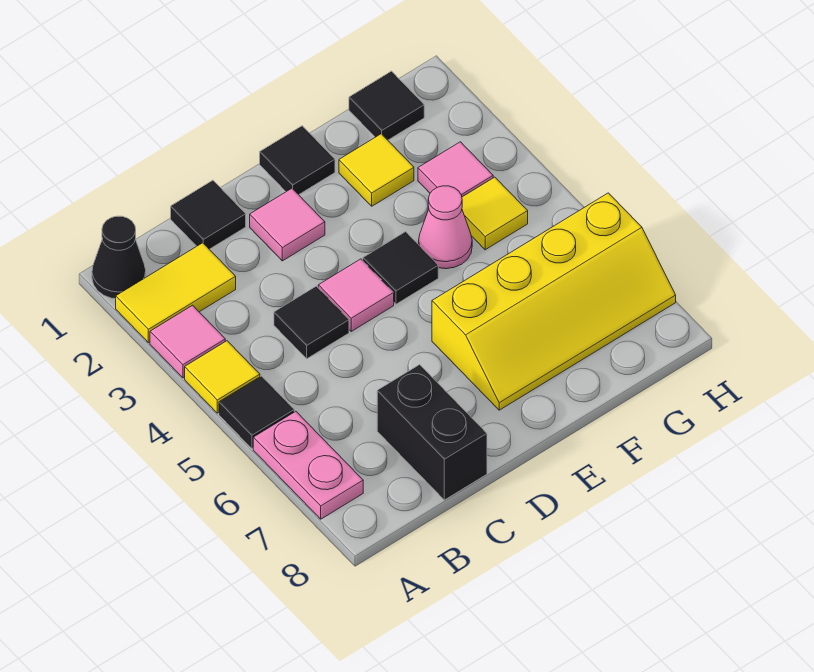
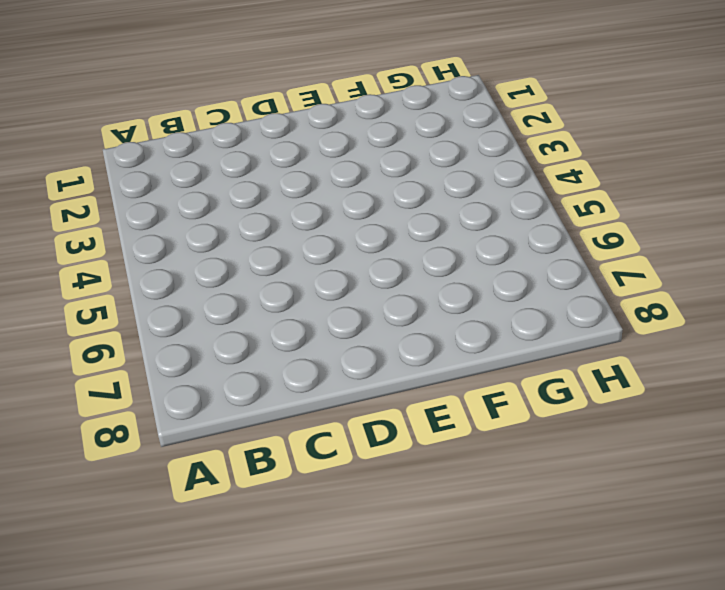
none -> black 1x1 cone [92,216,146,299]
none -> yellow 1x2 tile [116,243,236,343]
none -> pink 1x1 tile [150,305,225,378]

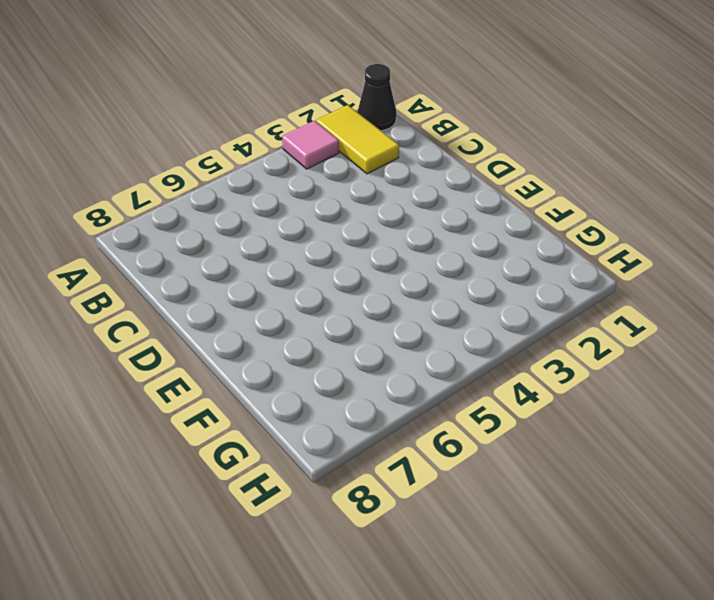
none -> yellow 1x1 tile [185,341,260,413]
none -> black 1x1 tile [219,376,294,448]
none -> pink 1x2 plate [253,411,363,519]

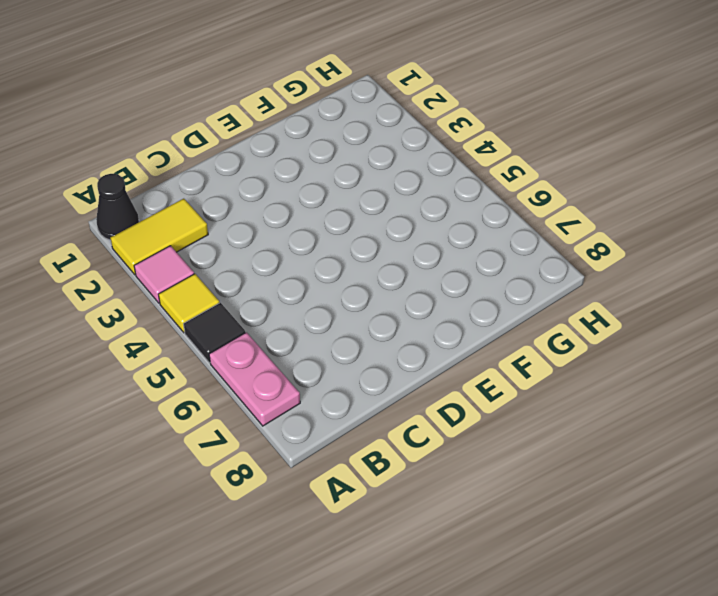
none -> black 1x1 tile [171,180,246,249]
none -> black 1x1 tile [274,286,349,359]
none -> black 1x2 brick [377,365,487,500]

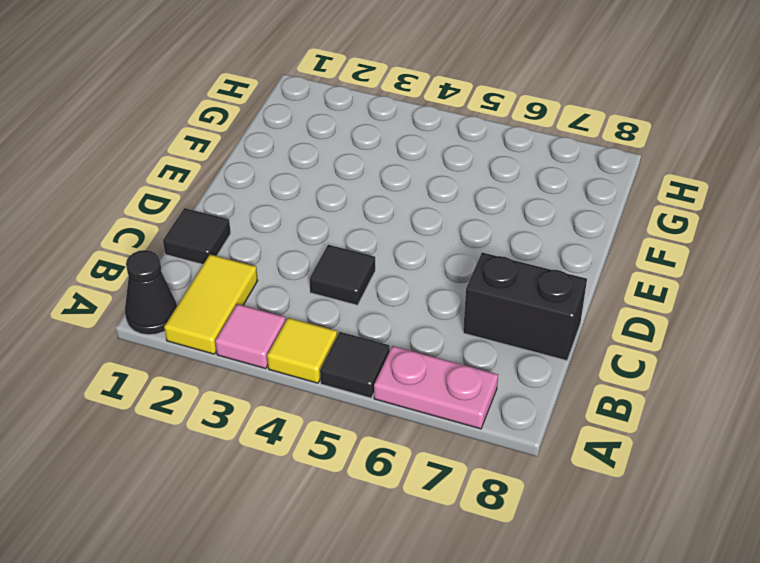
none -> pink 1x1 tile [250,189,325,261]
none -> pink 1x1 tile [318,259,394,331]
none -> black 1x1 tile [260,126,335,195]

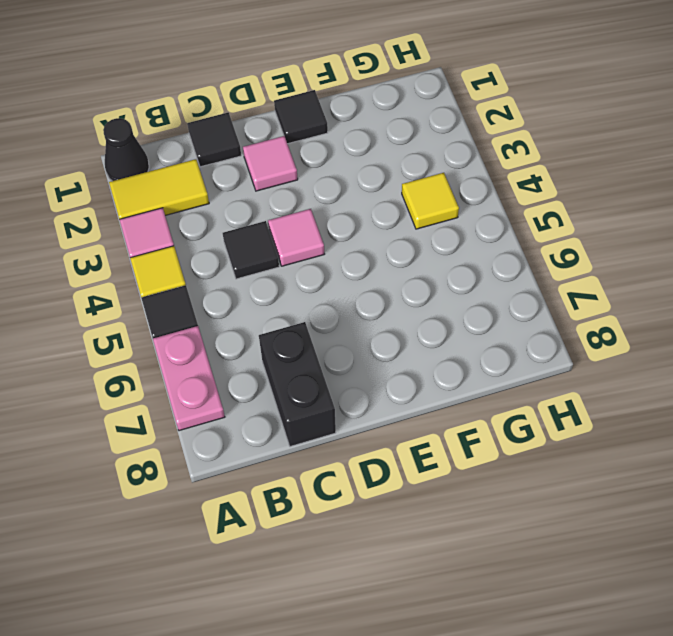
none -> black 1x1 tile [363,232,438,304]
none -> yellow 2x4 slope [432,193,676,410]
none -> yellow 1x1 tile [339,134,414,206]

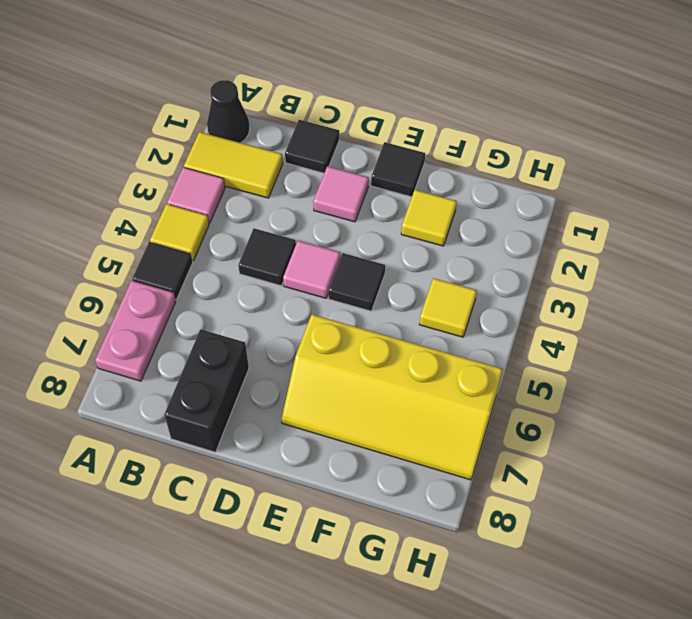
none -> pink 1x1 cone [419,186,472,269]
none -> black 1x1 tile [349,71,424,140]
none -> pink 1x1 tile [418,142,493,197]

